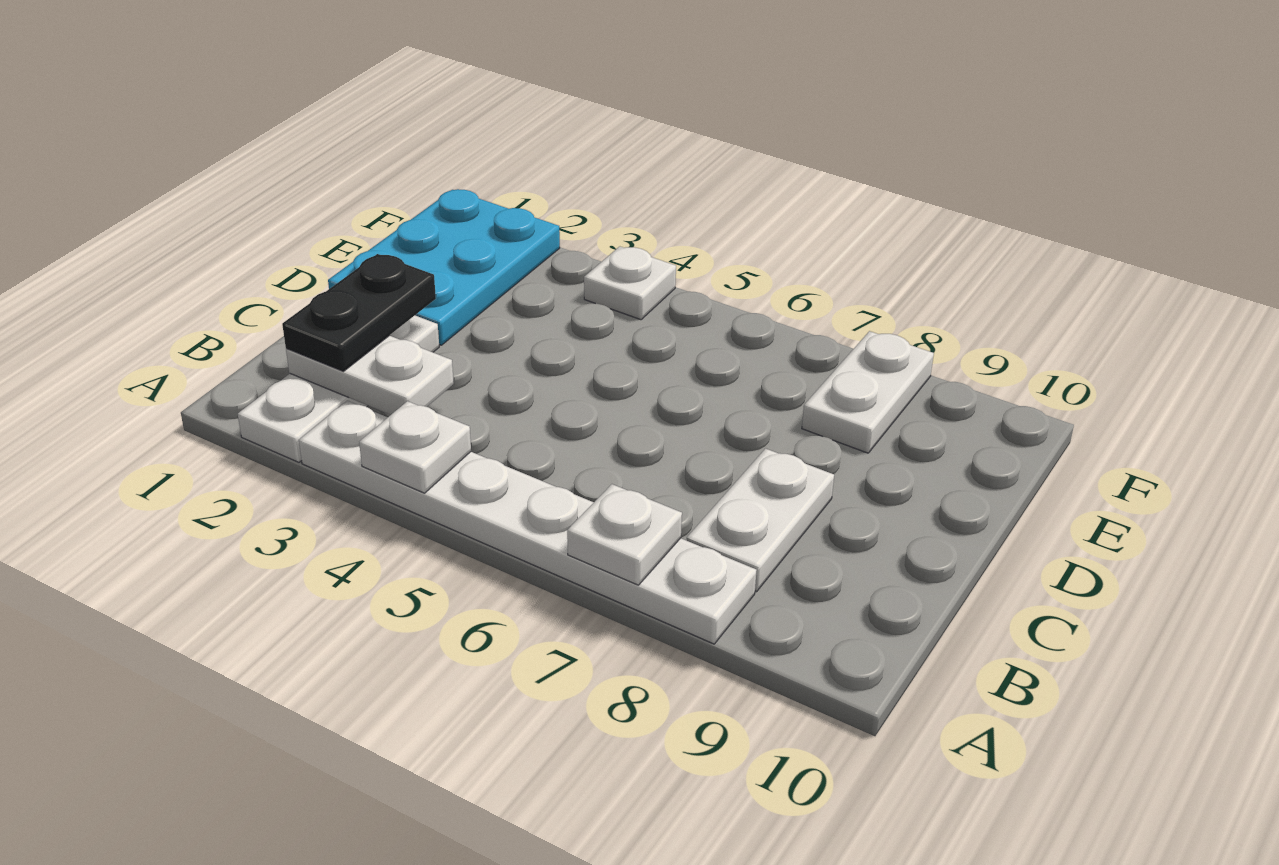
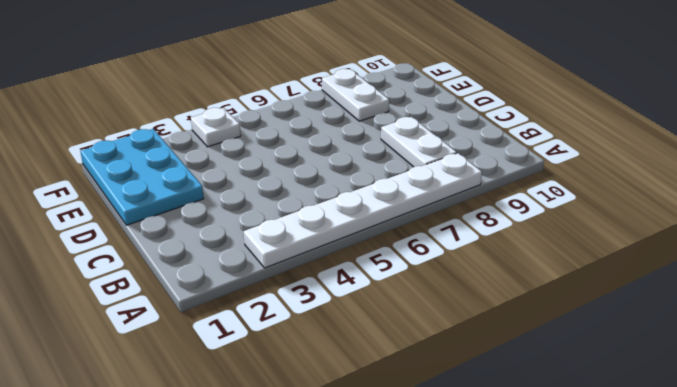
none -> white 1x3 plate [238,316,439,462]
none -> white 1x1 plate [359,401,471,493]

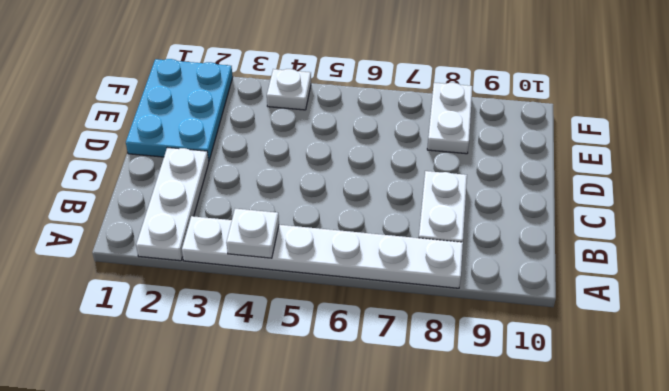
none -> white 1x1 plate [567,484,682,585]
none -> white 1x2 plate [286,336,454,415]

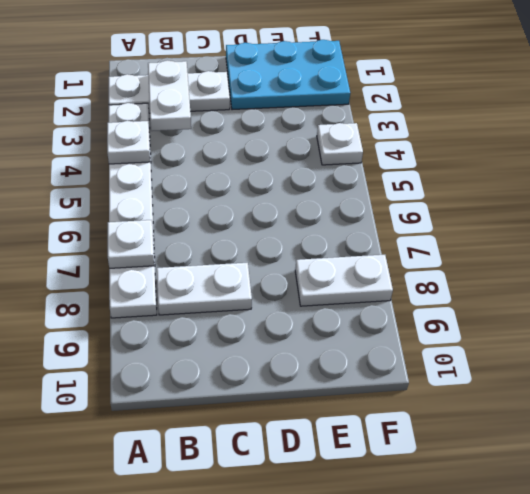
none -> black 1x2 plate [282,254,436,371]

